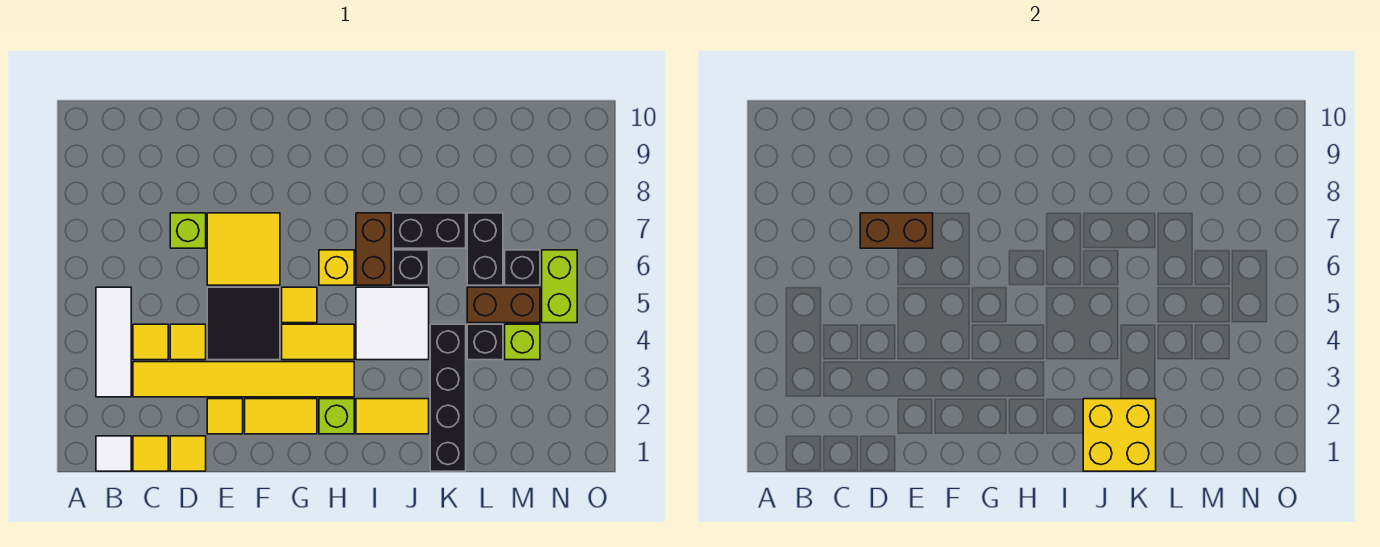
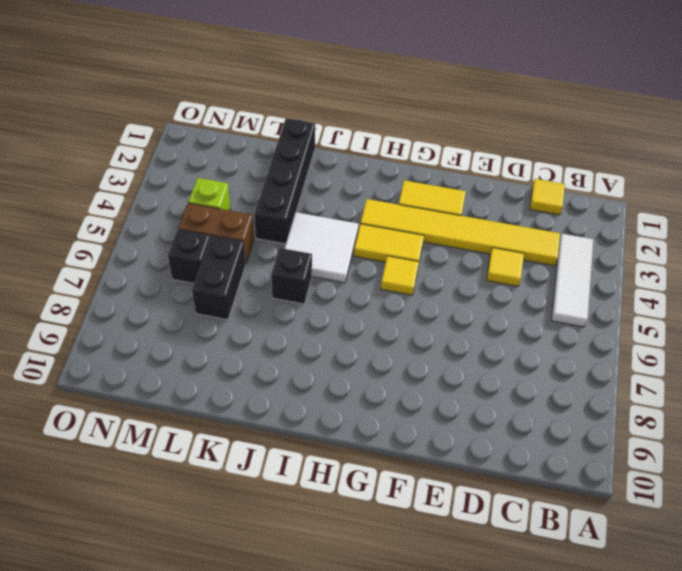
none -> white 1x1 tile [96,436,131,471]
none -> yellow 1x1 tile [133,324,168,360]
none -> yellow 1x1 tile [170,436,206,471]
none -> lime 1x1 brick [170,213,206,248]

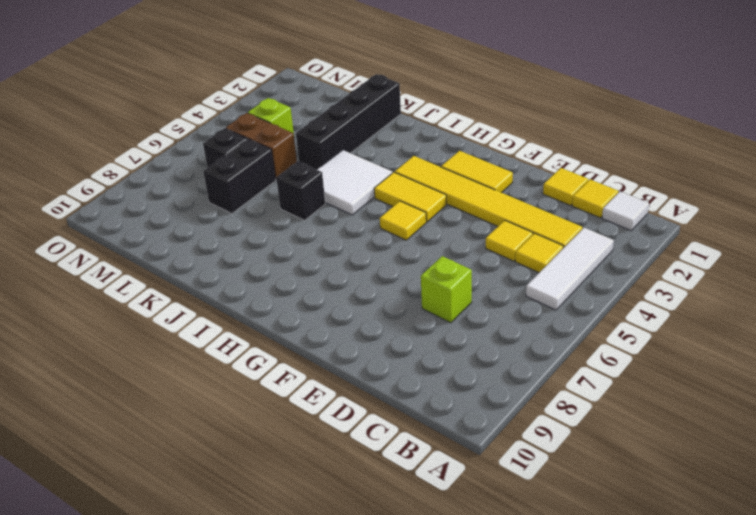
none -> yellow 1x1 tile [207,399,243,434]
none -> black 2x2 tile [207,287,280,360]
none -> yellow 2x2 tile [207,213,280,285]
none -> lime 1x1 brick [319,399,354,434]

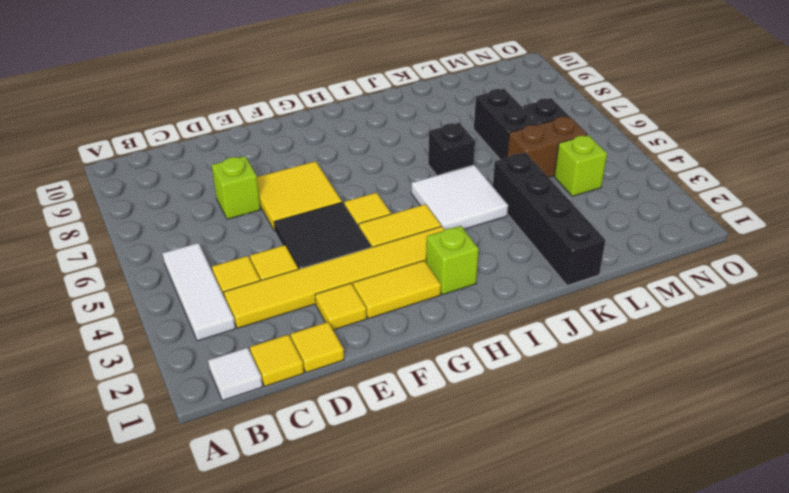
none -> yellow 1x1 brick [319,250,354,285]
none -> yellow 1x2 tile [356,399,429,434]
none -> brown 1x2 brick [356,213,391,285]
none -> black 1x2 brick [393,213,466,248]

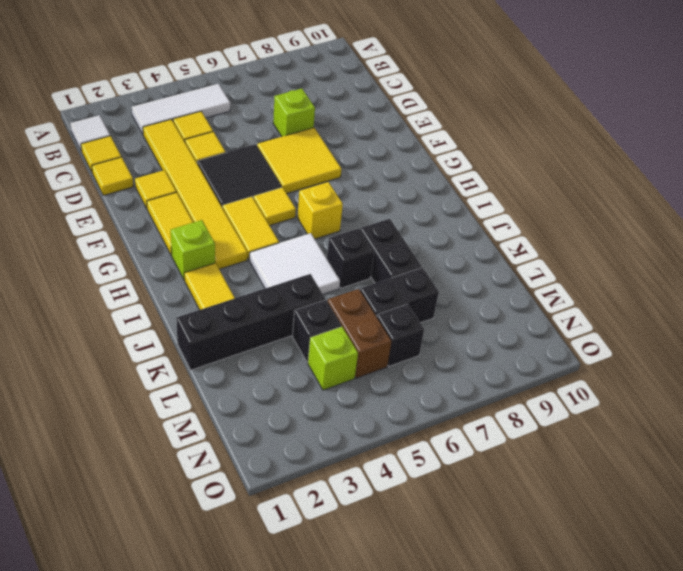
none -> brown 1x2 brick [356,213,391,285]
none -> lime 1x2 brick [542,250,577,323]
none -> brown 1x2 brick [860,213,933,248]
none -> yellow 2x2 brick [1083,399,1156,471]

